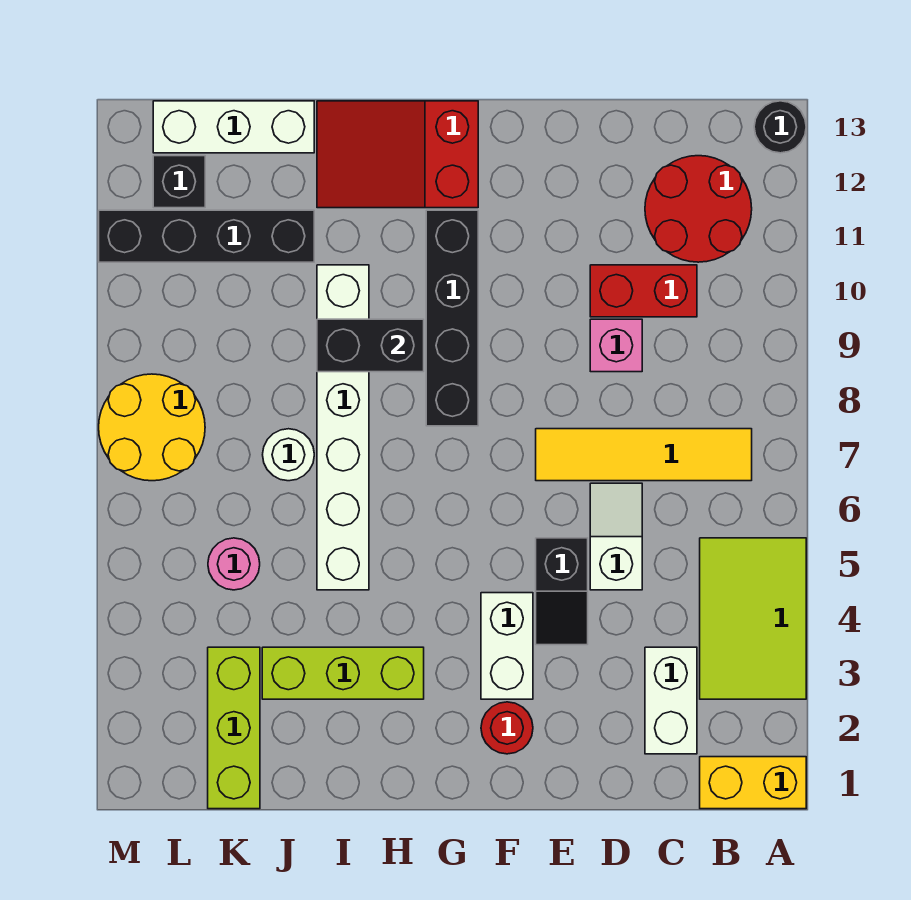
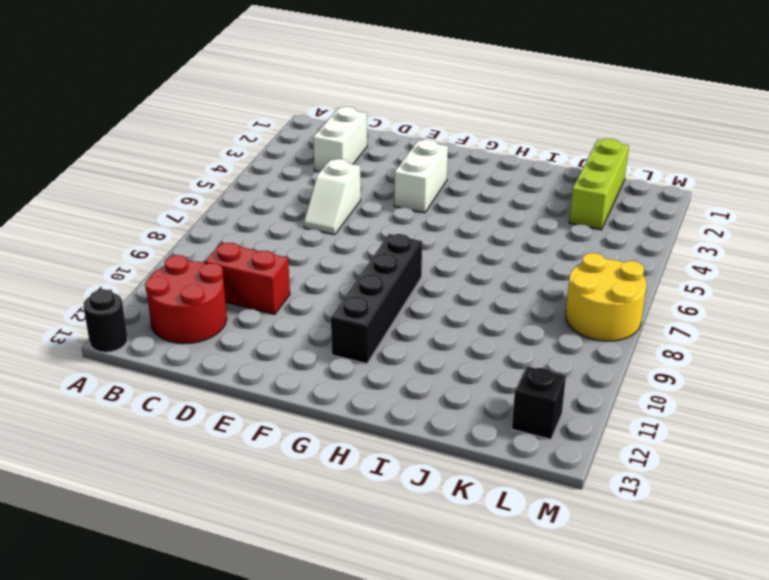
none -> yellow 1x2 brick [700,757,806,809]
none -> lime 2x3 tile [700,538,806,699]
none -> yellow 1x4 tile [536,429,752,481]

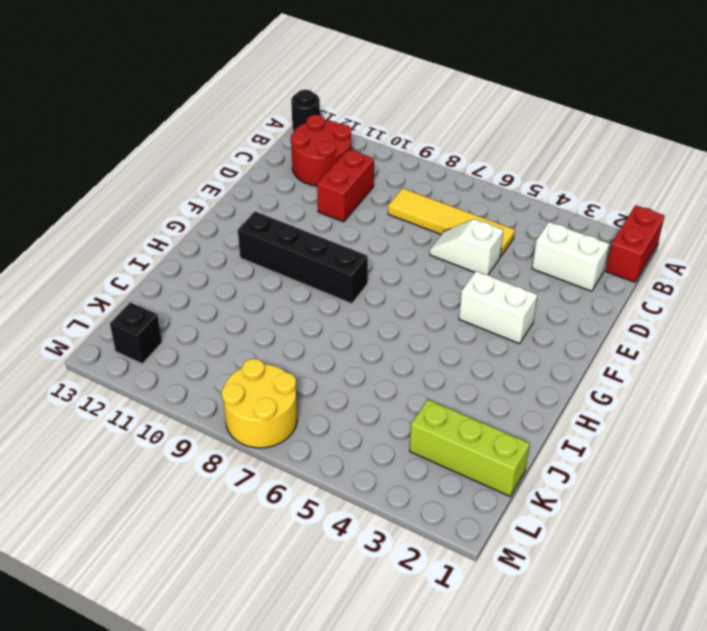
red 1x2 brick [606,205,664,282] -> yellow 1x2 brick [700,757,806,809]
yellow 1x4 tile [388,188,515,257] -> yellow 1x4 tile turned to [536,429,752,481]
none -> lime 2x3 tile [700,538,806,699]
none -> pink 1x1 brick [590,319,642,372]
none -> black 1x2 slope [536,538,588,645]

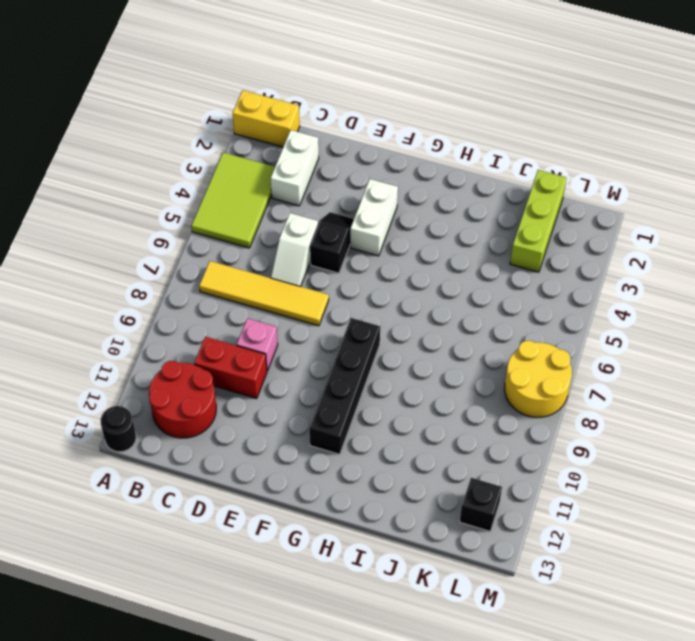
none -> red 1x1 round brick [481,702,533,754]
none -> red 2x3 slope [317,101,478,208]
none -> lime 1x3 brick [262,647,424,699]

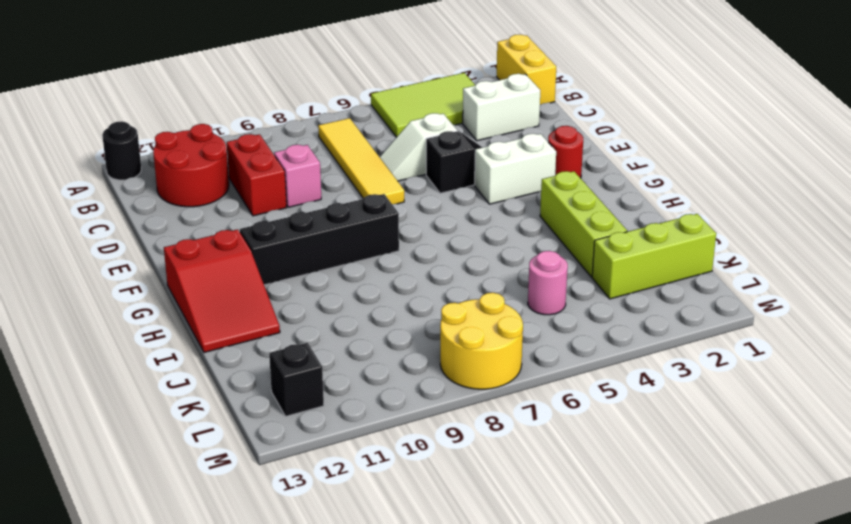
none -> white 1x6 brick [317,265,369,590]
none -> white 1x1 round brick [263,429,314,481]
none -> black 1x4 brick [99,210,314,262]

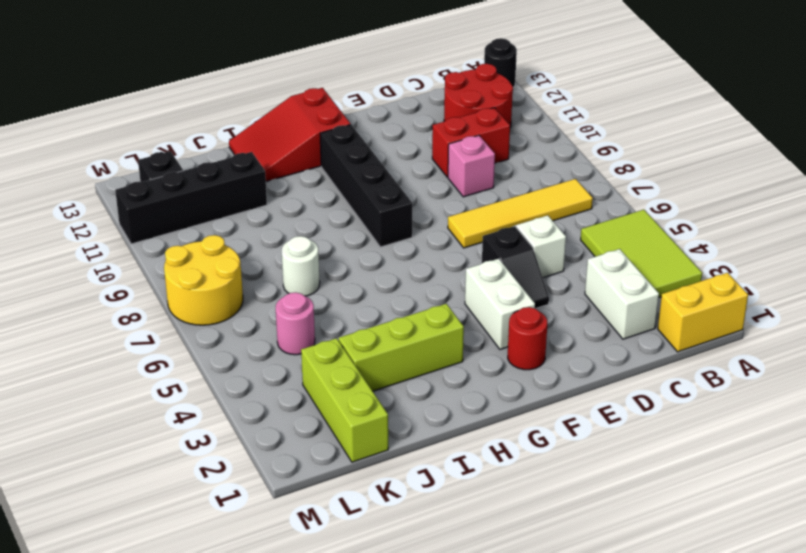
none -> white 1x6 brick [317,265,369,590]
none -> white 1x3 brick [153,101,314,153]
none -> black 1x2 brick [317,319,424,372]

